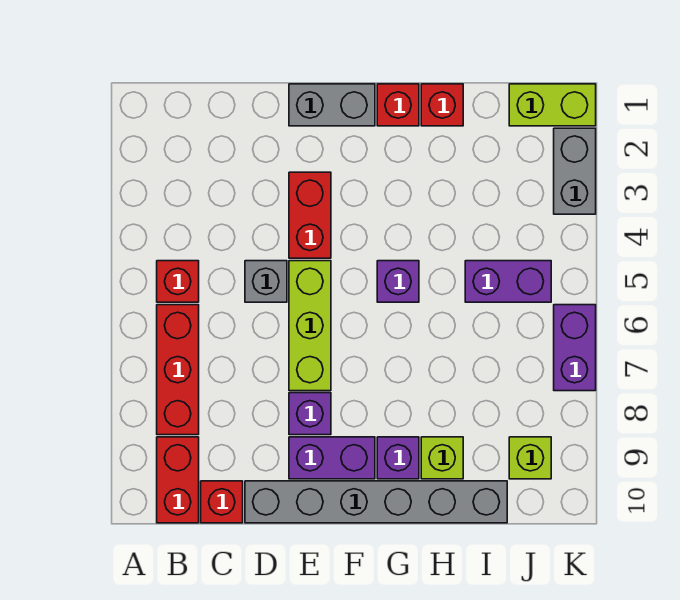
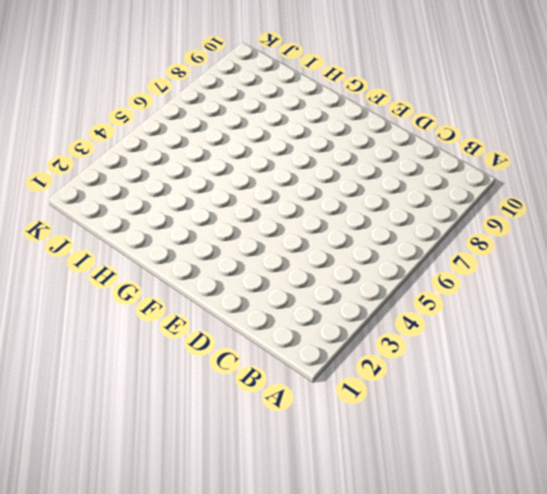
none -> red 1x1 brick [157,261,199,302]
none -> red 1x3 brick [157,305,199,435]
none -> red 1x2 brick [157,437,199,523]

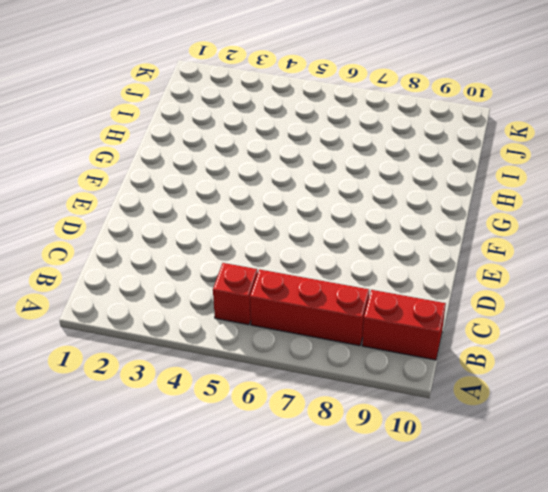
none -> red 1x1 brick [201,481,243,523]
none -> grey 1x1 brick [245,261,287,302]
none -> grey 1x6 brick [245,481,507,523]

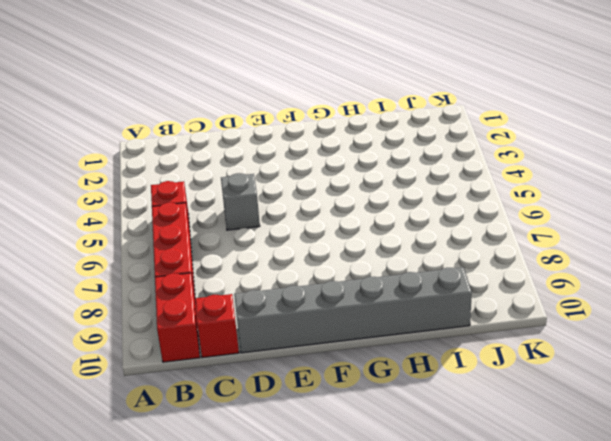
none -> grey 1x2 brick [289,84,375,126]
none -> red 1x2 brick [289,172,331,258]
none -> lime 1x3 brick [289,261,331,391]

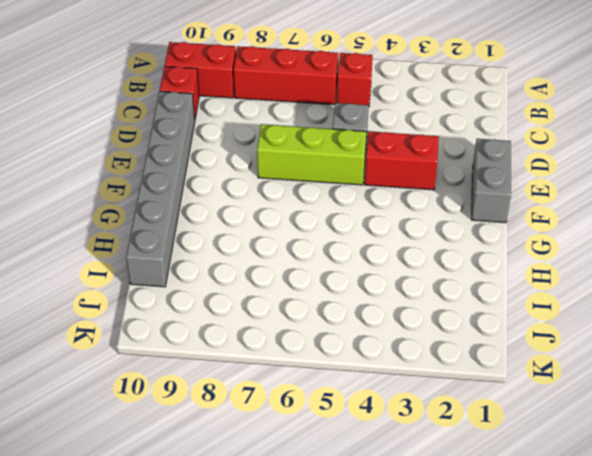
none -> purple 1x1 brick [289,393,331,435]
none -> purple 1x2 brick [289,437,375,479]
none -> red 1x1 brick [377,84,419,126]

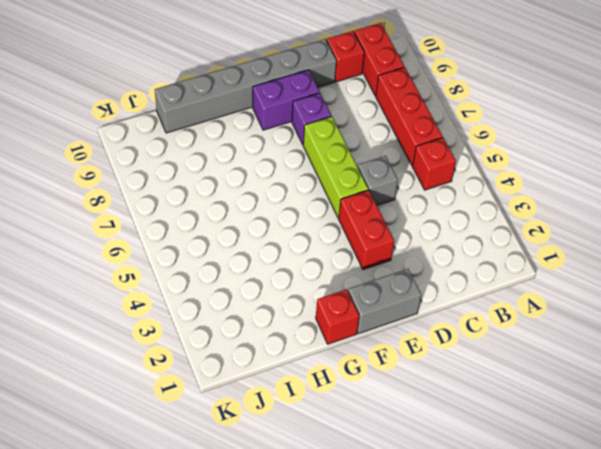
none -> purple 1x1 brick [377,261,419,302]
none -> purple 1x1 brick [377,437,419,479]
none -> red 1x1 brick [421,84,463,126]

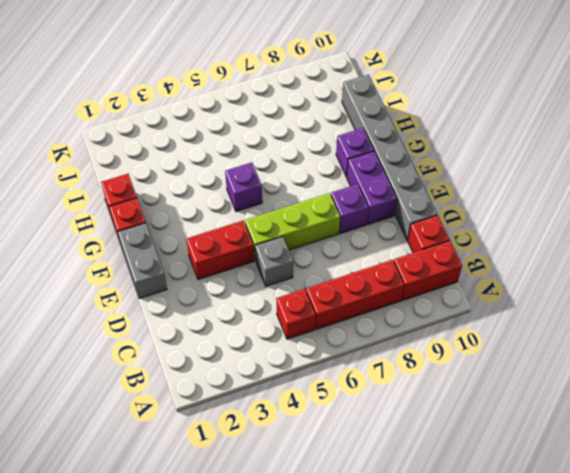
none -> lime 1x1 brick [421,437,463,479]
none -> purple 1x2 brick [465,261,551,302]
none -> lime 1x2 brick [509,84,596,126]

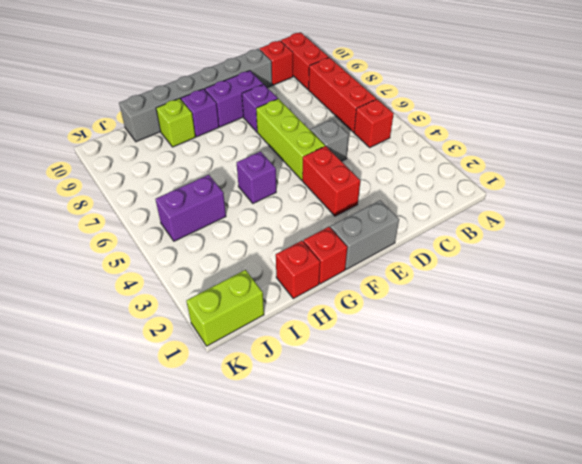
none -> lime 1x1 brick [509,437,551,479]
none -> grey 1x2 brick [554,128,596,214]
none -> purple 1x2 brick [554,305,596,391]

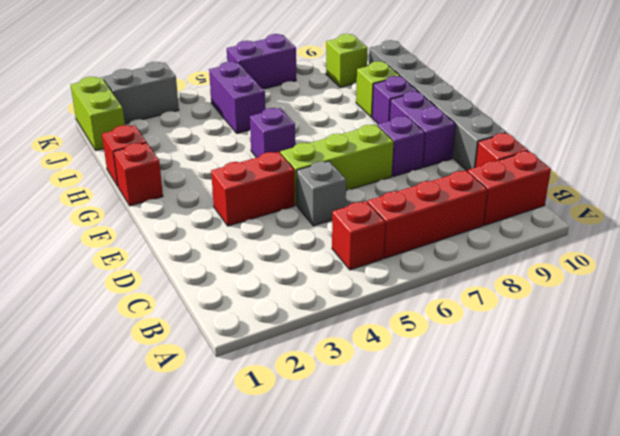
none -> grey 1x2 brick [289,84,375,126]

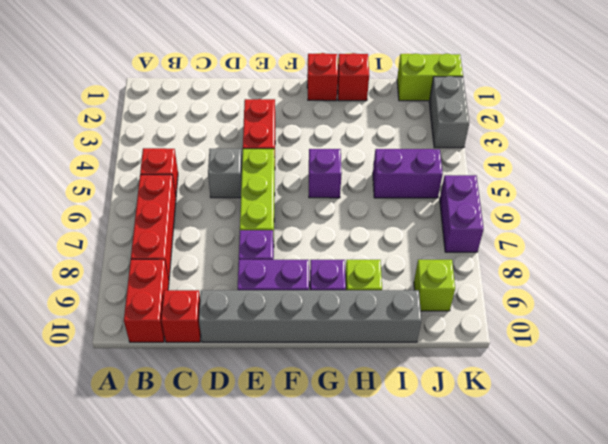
none -> grey 1x2 brick [289,84,375,126]

